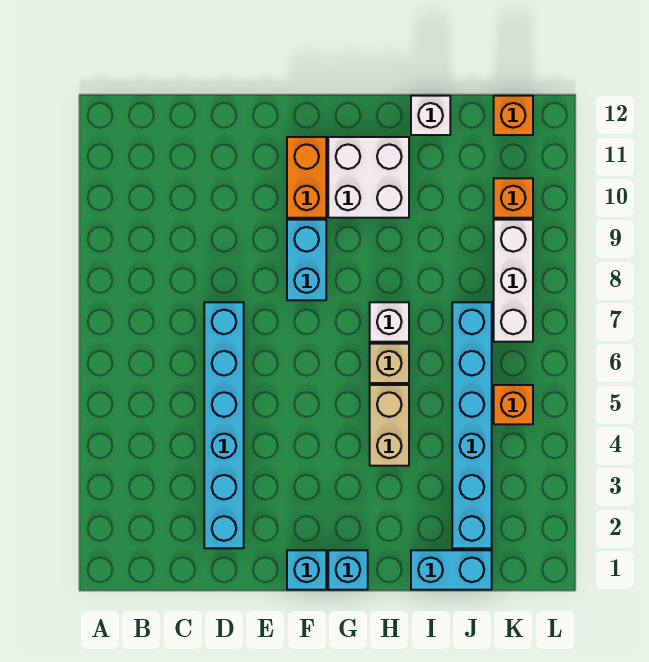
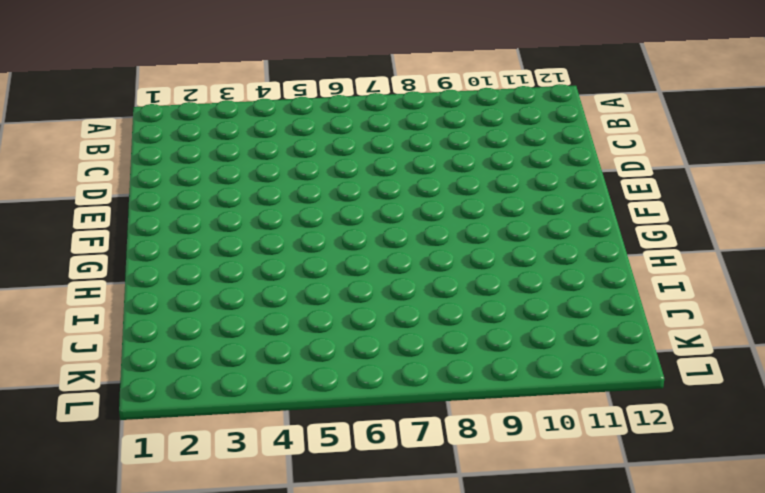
none -> cyan 1x6 brick [204,302,244,548]
none -> cyan 1x1 brick [287,550,326,590]
none -> cyan 1x2 brick [287,220,326,300]

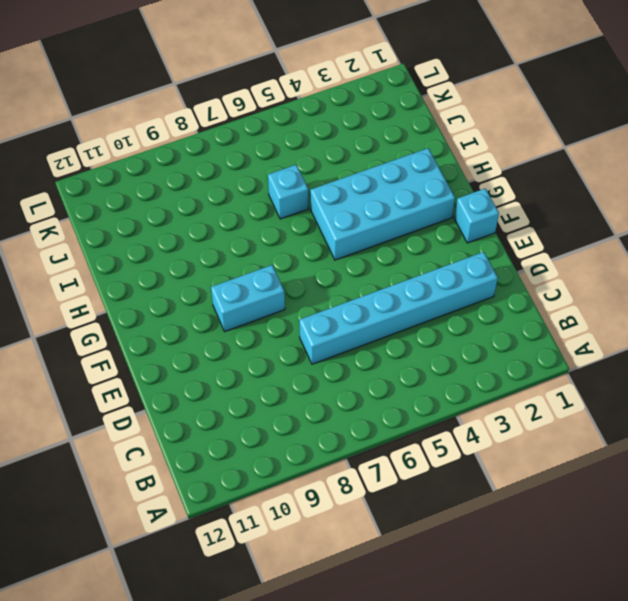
cyan 2x4 brick [310,148,455,260] -> tan 1x2 brick [370,385,409,466]
cyan 1x1 brick [268,165,308,219] -> cyan 1x1 brick moved to [328,550,368,590]
none -> orange 1x2 brick [287,137,326,218]
none -> white 2x2 brick [328,137,409,218]
none -> tan 1x1 brick [370,344,409,383]

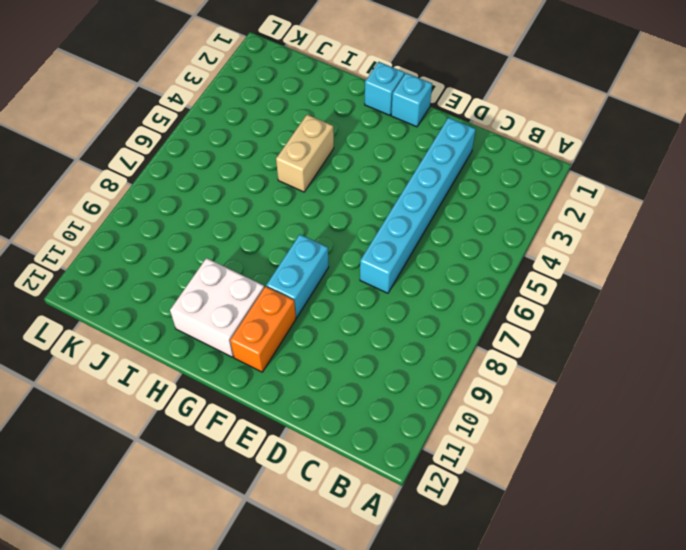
none -> tan 1x1 brick [370,344,409,383]
none -> white 1x1 brick [370,302,409,342]
none -> cyan 1x2 brick [411,550,492,590]

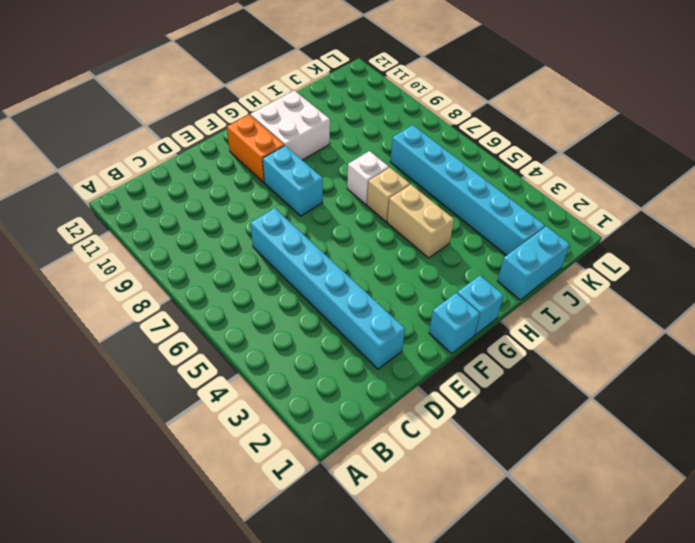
none -> white 1x1 brick [411,96,450,135]
none -> orange 1x1 brick [494,385,533,424]
none -> white 1x3 brick [494,220,533,342]

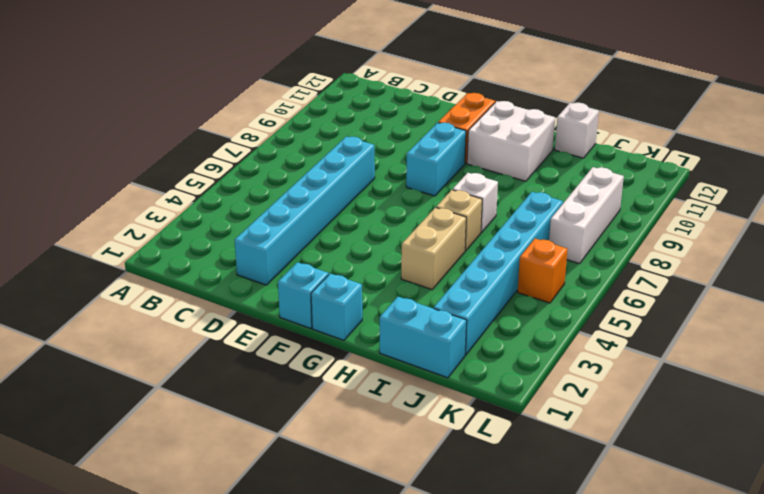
none -> orange 1x1 brick [494,178,533,218]
none -> orange 1x1 brick [494,96,533,135]

